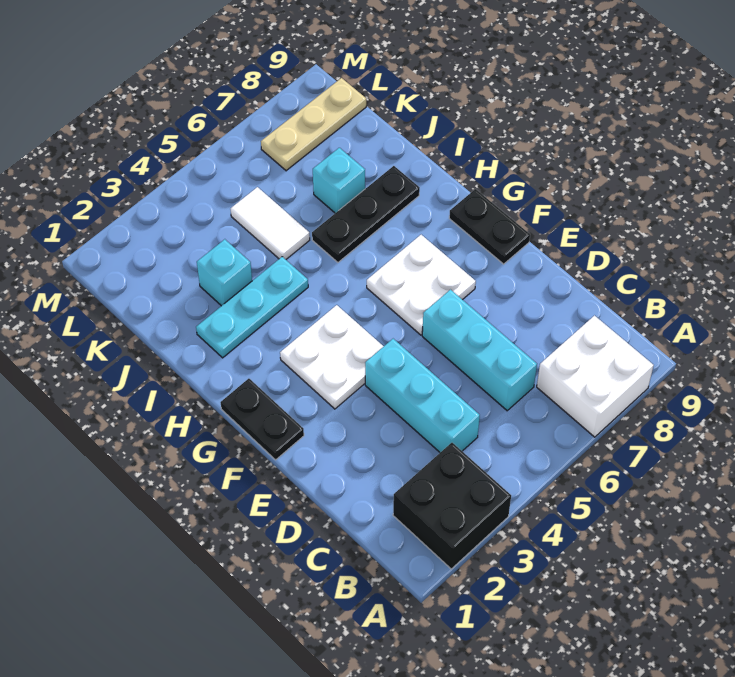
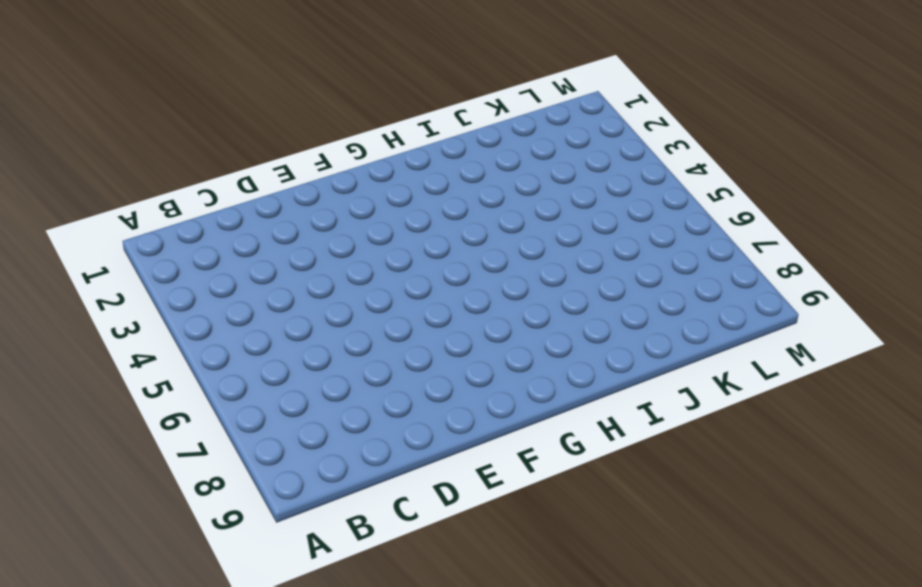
none -> black 2x2 brick [393,443,511,569]
none -> white 2x2 brick [537,316,654,437]
none -> cyan 1x3 brick [365,339,480,452]

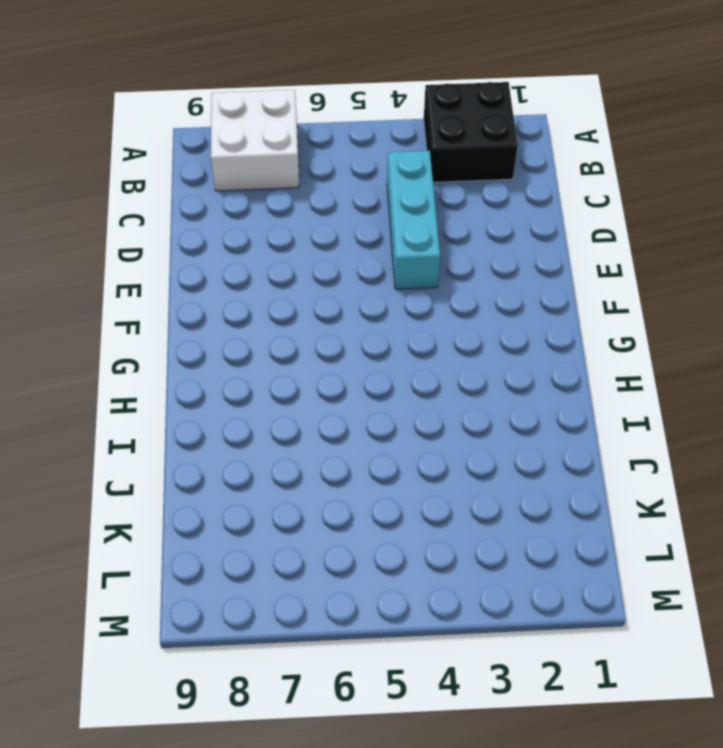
none -> cyan 1x3 brick [422,290,537,411]
none -> black 1x2 plate [220,379,304,460]
none -> white 2x2 plate [280,305,384,409]

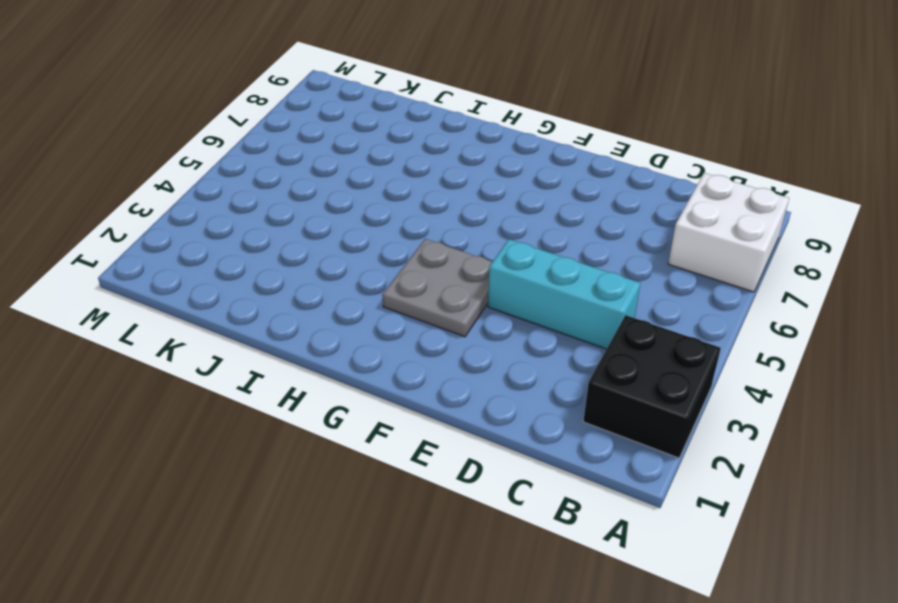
grey 2x2 plate [382,239,492,337] -> white 2x2 plate [280,305,384,409]
none -> cyan 1x3 brick [422,290,537,411]
none -> black 1x2 plate [220,379,304,460]
none -> white 2x2 plate [367,235,476,335]

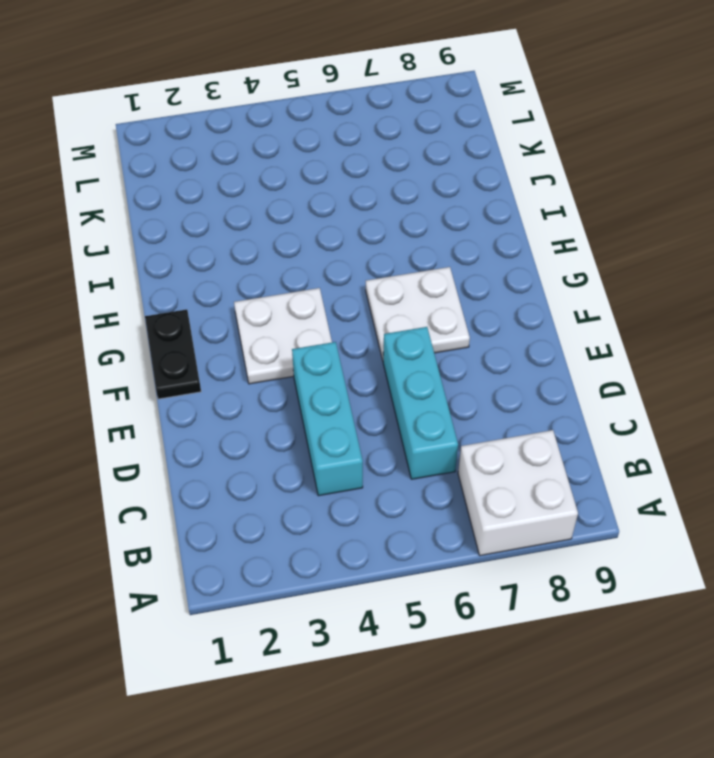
none -> black 2x2 brick [393,443,511,569]
none -> black 1x2 plate [449,189,530,264]
none -> cyan 1x3 plate [196,257,308,358]

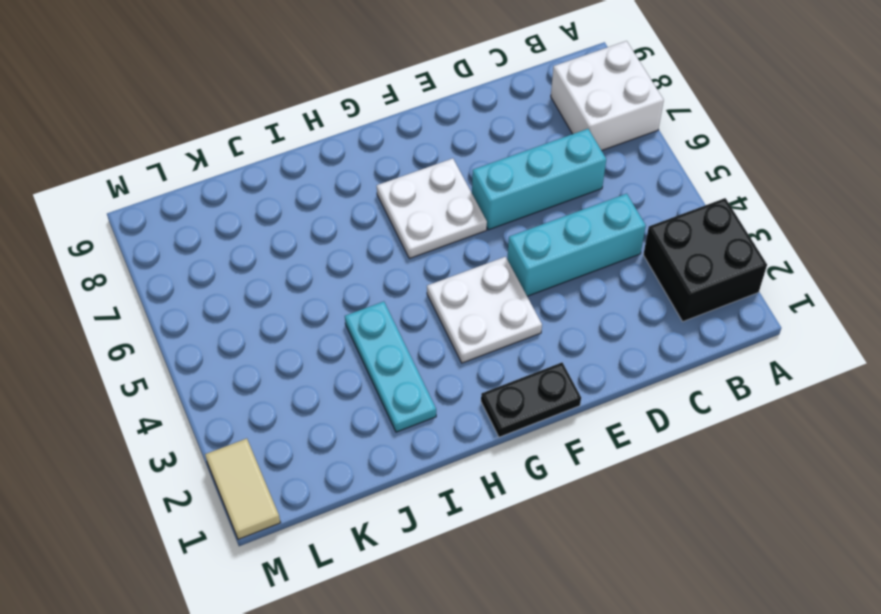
tan 1x2 tile [205,438,281,539] -> none
none -> black 1x2 plate [449,189,530,264]
none -> black 1x3 plate [312,166,420,262]
none -> cyan 1x1 brick [197,239,252,306]

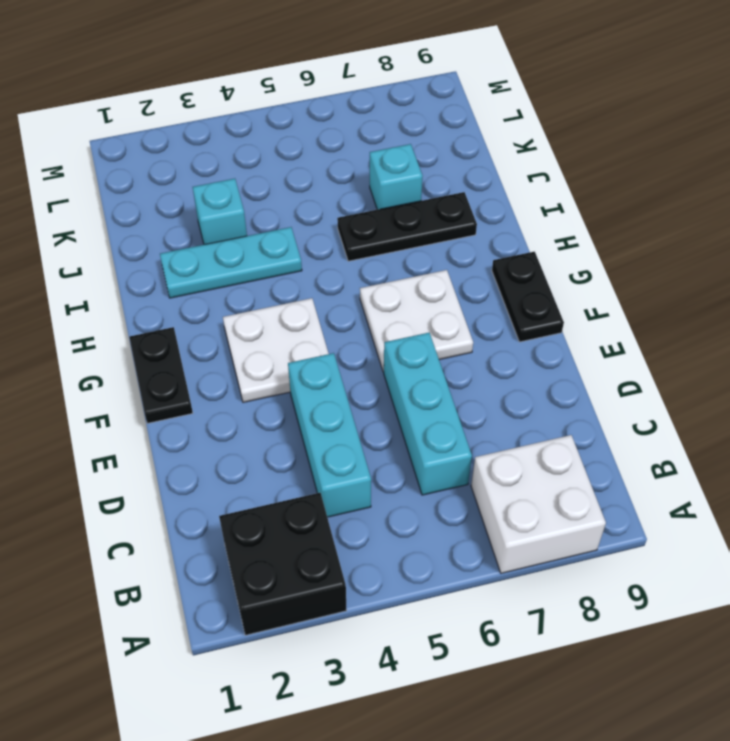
none -> white 1x2 tile [231,187,310,259]
none -> tan 1x3 plate [261,78,366,171]

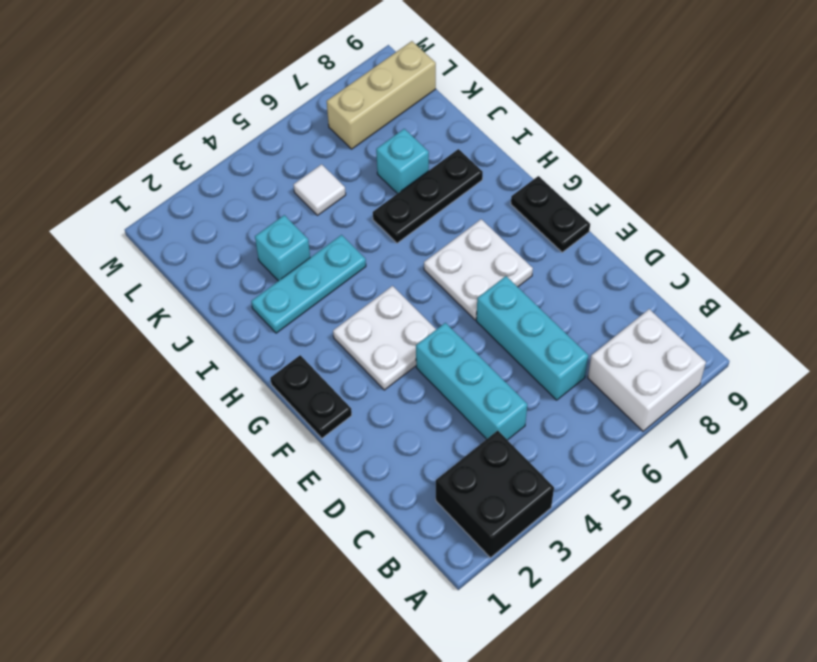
white 1x1 tile [294,164,346,215] -> white 1x2 tile [231,187,310,259]
tan 1x3 brick [327,41,436,149] -> tan 1x3 plate [261,78,366,171]

